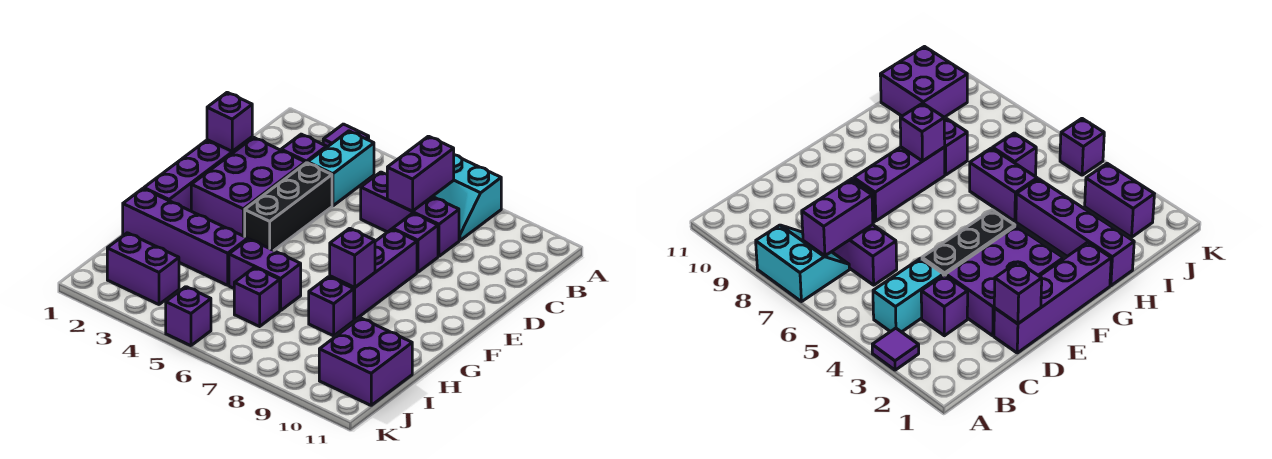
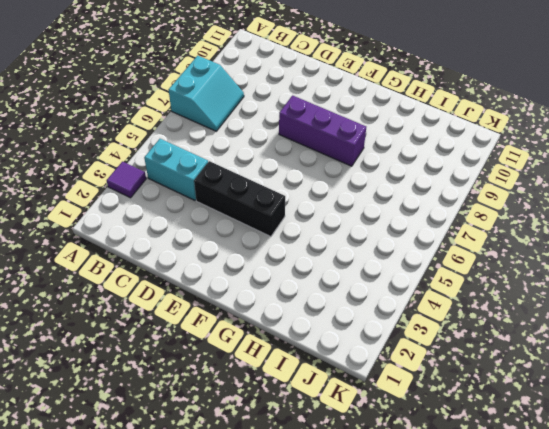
none -> purple 1x1 brick [281,134,326,163]
none -> purple 1x3 brick [361,172,459,256]
none -> purple 1x4 brick [144,137,252,211]

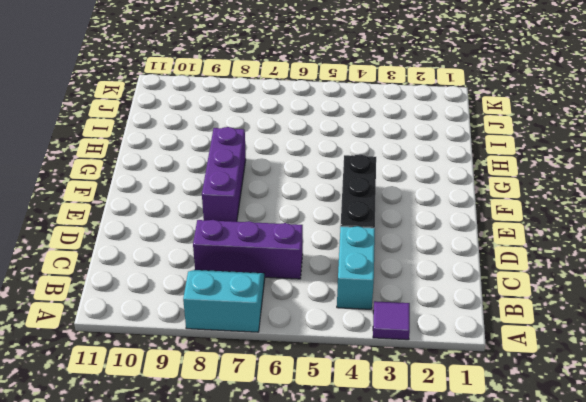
none -> purple 1x1 brick [281,134,326,163]
none -> purple 1x4 brick [144,137,252,211]
none -> purple 2x3 brick [191,137,305,237]

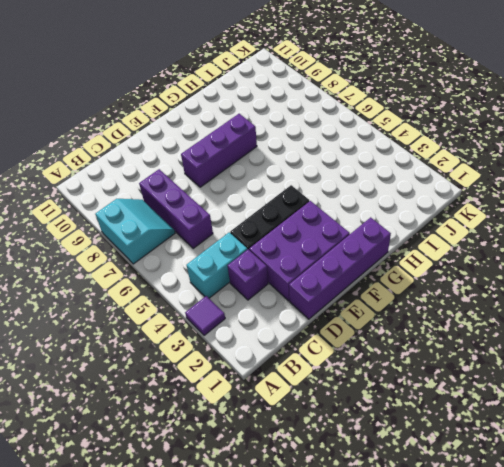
none -> purple 1x1 brick [393,213,438,272]
none -> purple 1x4 brick [123,189,248,285]
none -> purple 1x2 brick [229,239,301,311]

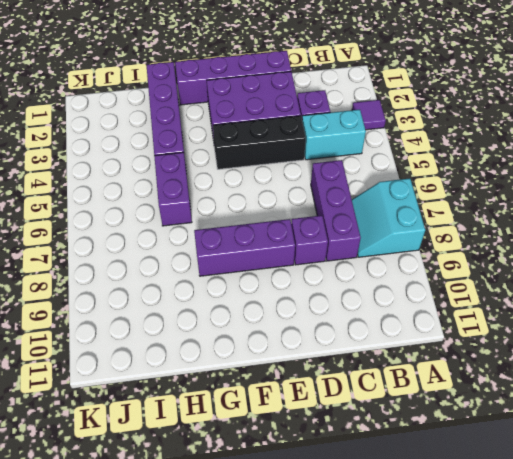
none -> purple 1x1 brick [309,277,354,336]
none -> purple 1x1 brick [234,268,280,326]
none -> purple 2x2 brick [319,318,412,405]

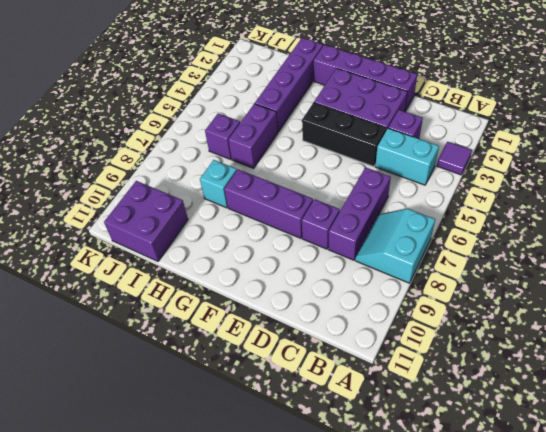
cyan 1x1 brick [200,160,237,208] -> purple 1x1 brick [309,277,354,336]
none -> purple 1x2 brick [107,233,179,304]
none -> purple 1x1 brick [166,287,211,346]
none -> purple 1x2 brick [387,136,454,211]

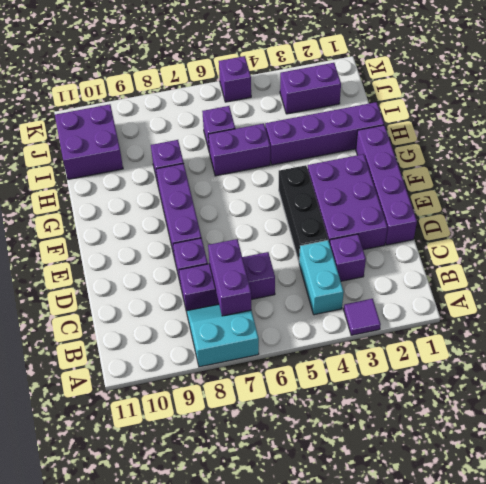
none -> purple 1x1 brick [207,92,252,151]
none -> purple 1x1 brick [330,228,375,287]

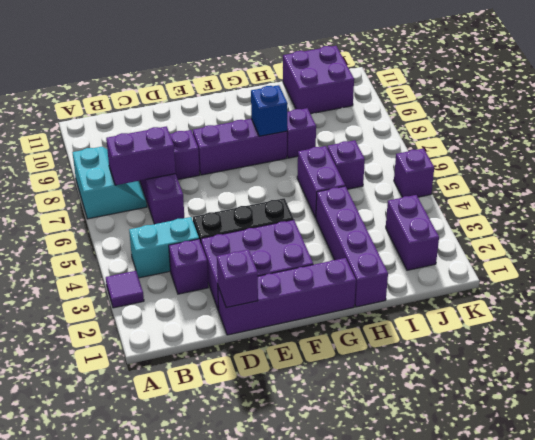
blue 1x1 brick [251,85,288,136] -> purple 1x1 brick [330,228,375,287]

